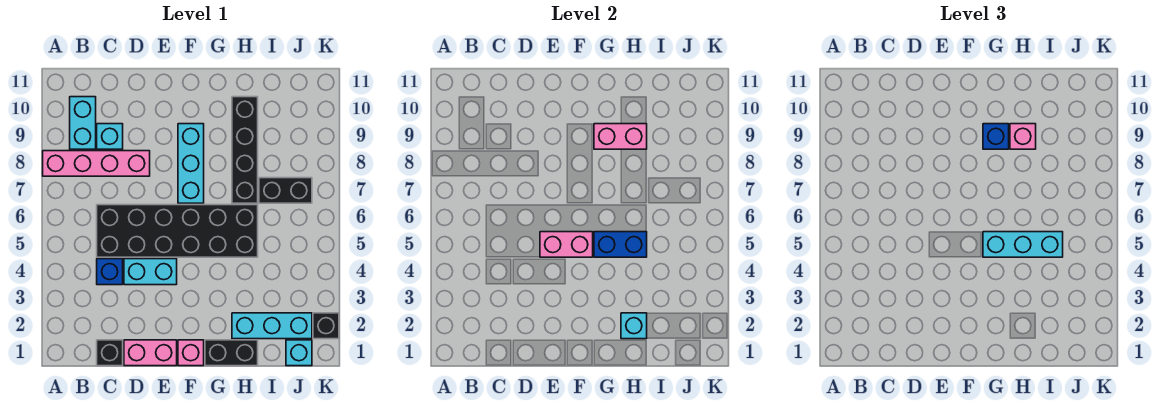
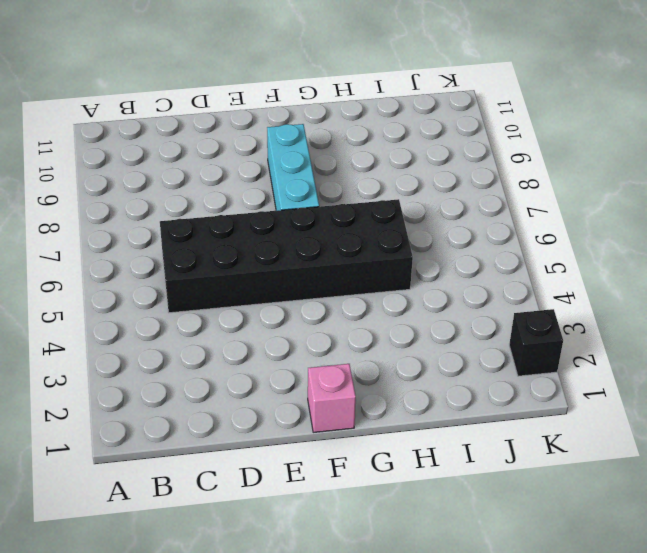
none -> pink 1x4 brick [43,151,150,176]
none -> cyan 1x2 brick [70,97,96,149]
none -> black 1x1 brick [97,340,123,366]

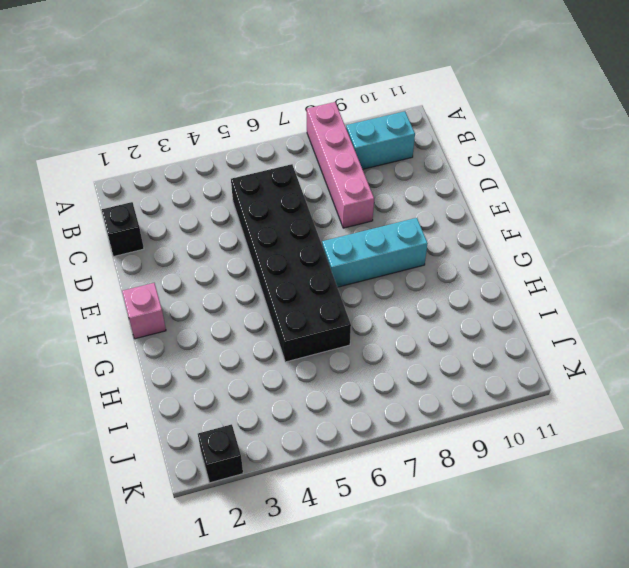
none -> blue 1x1 brick [97,259,123,285]
none -> cyan 1x1 brick [97,124,123,149]
none -> pink 1x2 brick [124,340,177,366]

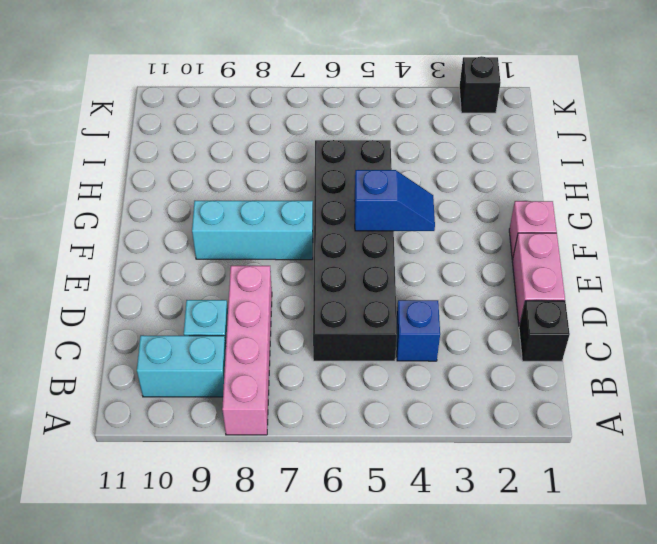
blue 1x2 slope [354,170,435,231] -> pink 1x2 brick [540,232,593,257]
none -> cyan 1x2 brick [124,259,177,285]
none -> black 1x2 brick [205,340,258,366]
none -> cyan 1x3 brick [232,313,312,339]

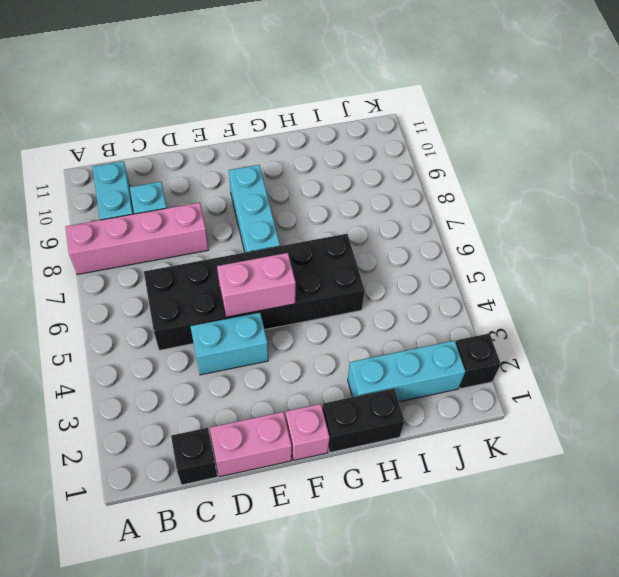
none -> blue 1x1 brick [97,259,123,285]
none -> black 1x4 brick [232,97,258,203]
none -> black 1x2 brick [259,178,312,203]

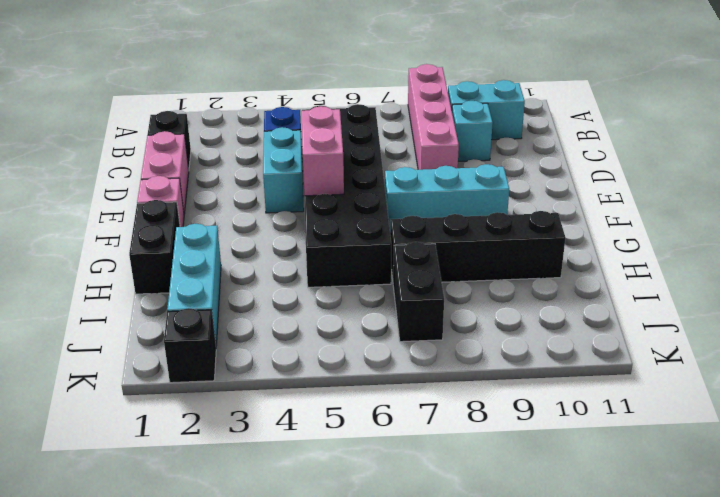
none -> cyan 1x1 brick [286,340,312,366]
none -> blue 1x2 brick [594,232,647,257]
none -> pink 1x2 brick [594,124,647,149]

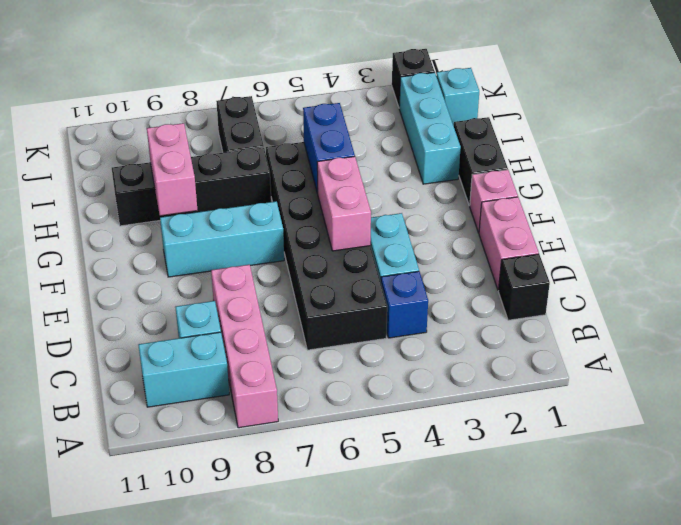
none -> cyan 1x1 brick [621,313,647,339]
none -> cyan 1x3 brick [983,232,1063,257]
none -> blue 1x1 brick [983,124,1009,149]

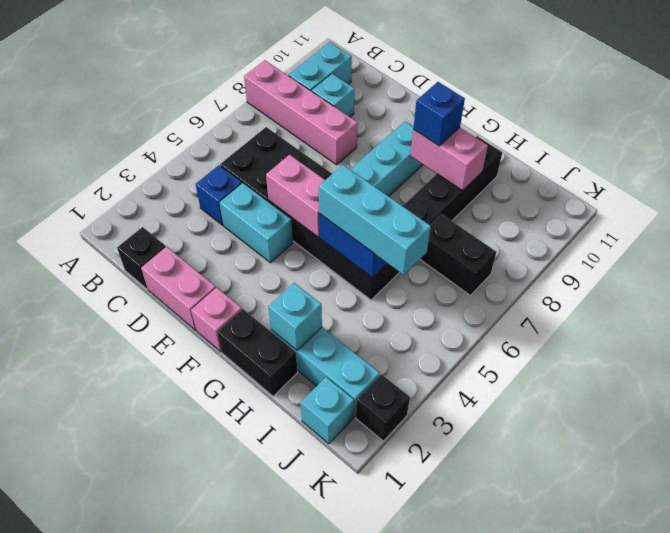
none -> pink 1x1 brick [1010,124,1036,149]

